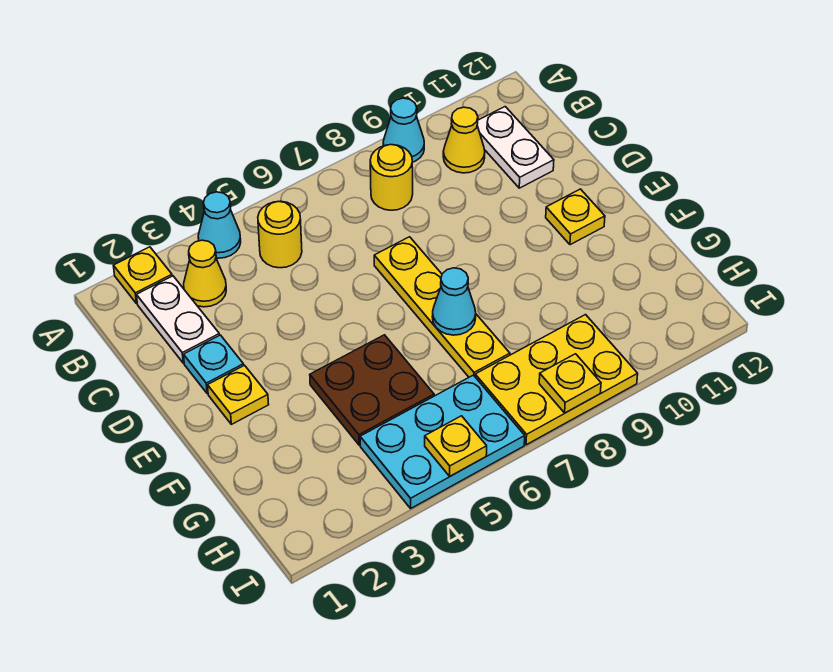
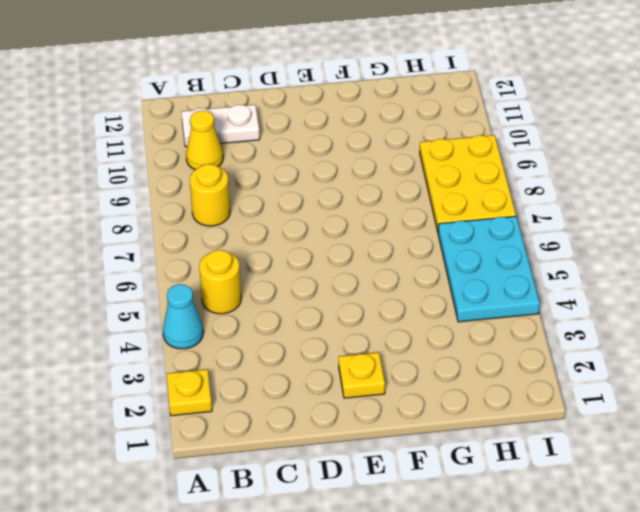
none -> cyan 1x1 cone [383,98,424,162]
none -> white 1x2 plate [137,276,219,363]
none -> yellow 1x1 cone [184,240,226,307]

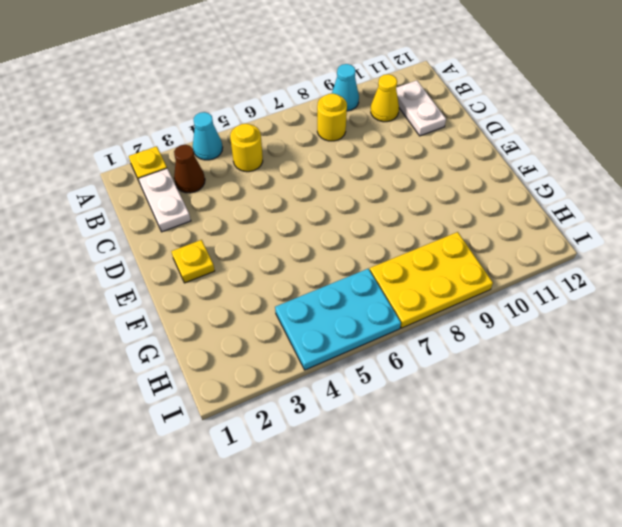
brown 1x1 cone [174,145,205,193] -> yellow 1x1 cone [184,240,226,307]
none -> cyan 1x1 plate [184,335,244,394]
none -> yellow 1x4 plate [374,237,510,377]
none -> yellow 1x1 plate [546,189,605,245]

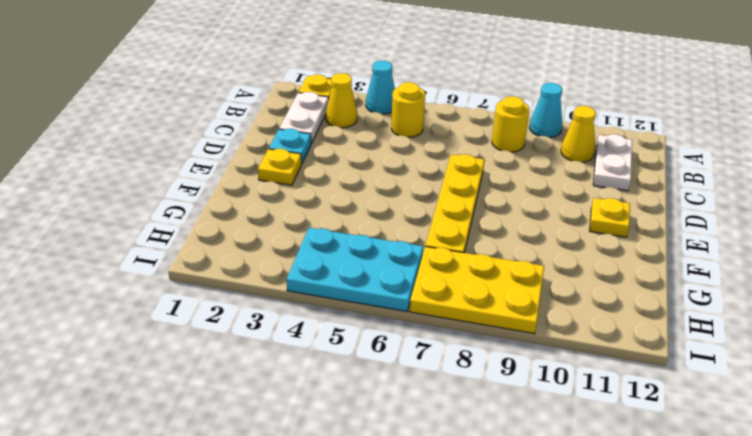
none -> brown 2x2 plate [310,335,434,445]
none -> cyan 1x1 cone [432,268,476,335]
none -> yellow 1x1 plate [425,416,487,476]

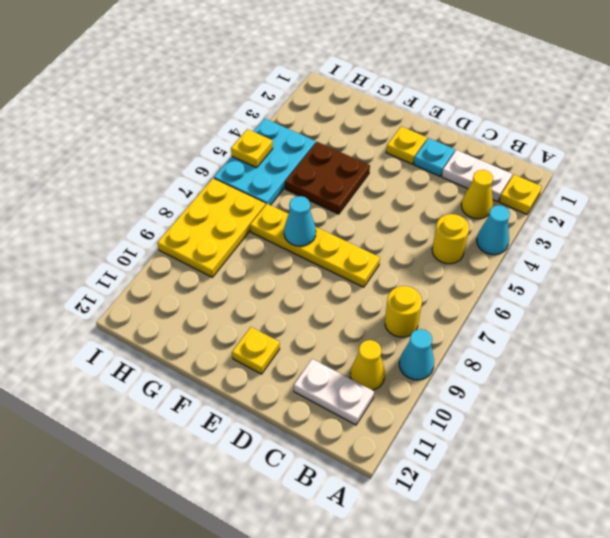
none -> yellow 1x1 plate [539,354,601,413]

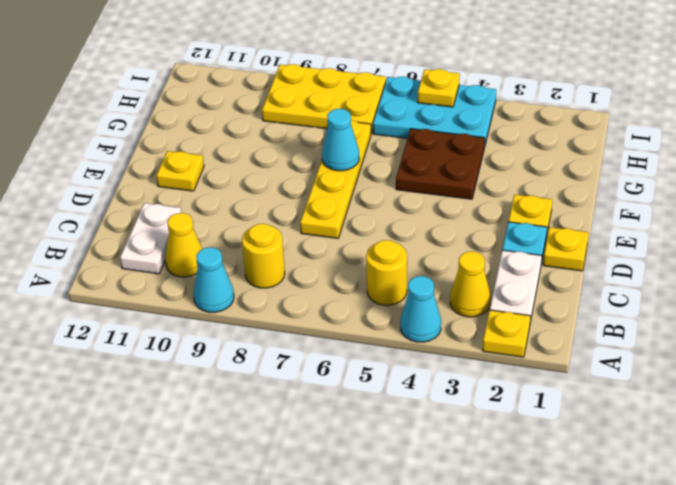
yellow 1x1 plate [543,227,588,271] -> yellow 1x1 plate moved to [539,354,601,413]

